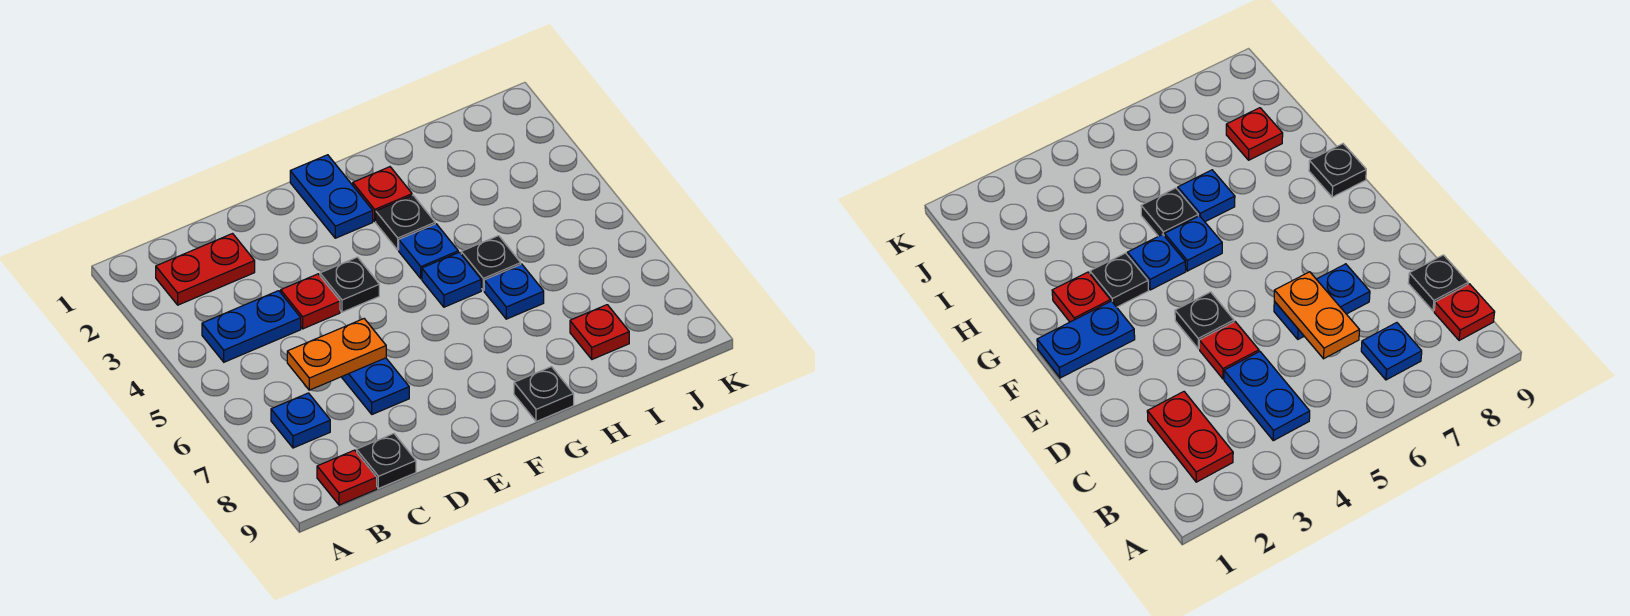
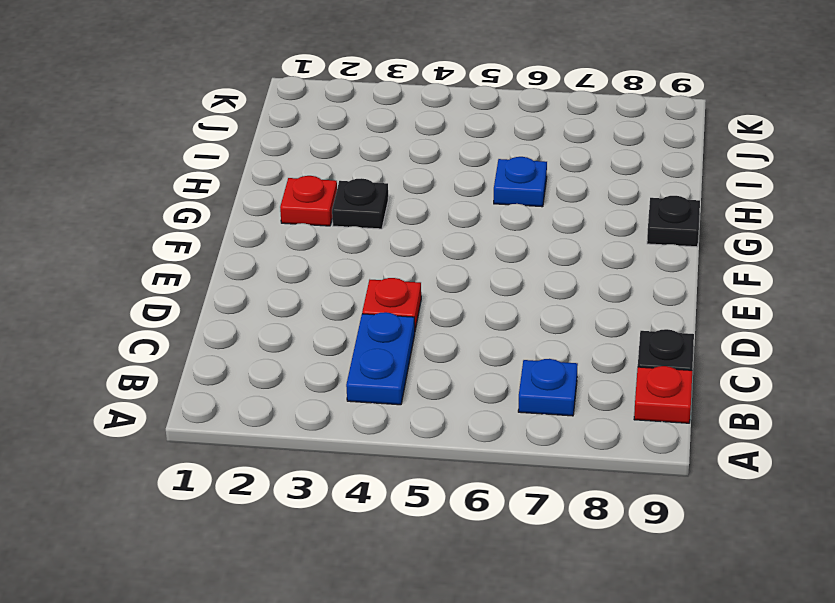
none -> red 1x2 plate [156,234,255,305]
none -> blue 1x2 plate [342,358,409,414]
none -> black 1x1 plate [320,257,379,312]

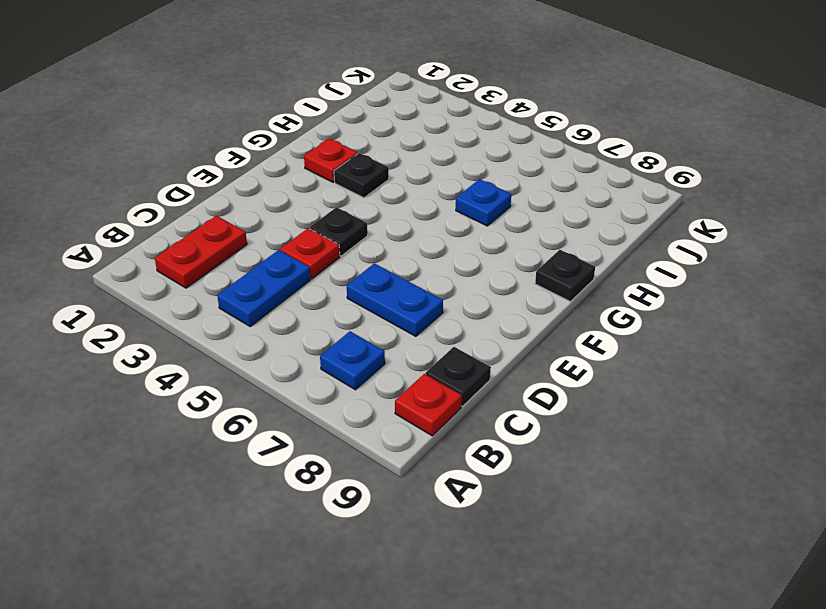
none -> blue 1x2 plate [290,155,373,238]
none -> blue 1x1 plate [399,224,458,279]
none -> blue 1x1 plate [422,252,481,307]

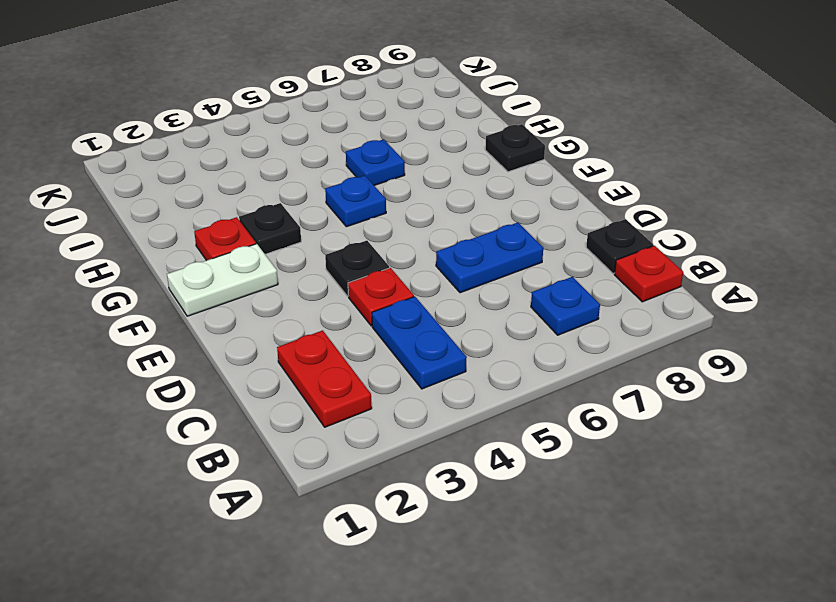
white 1x2 plate [167,244,278,316] -> blue 1x2 plate [290,155,373,238]
none -> blue 1x1 plate [399,224,458,279]
none -> black 1x1 plate [461,236,521,291]
none -> red 1x1 plate [570,305,629,359]

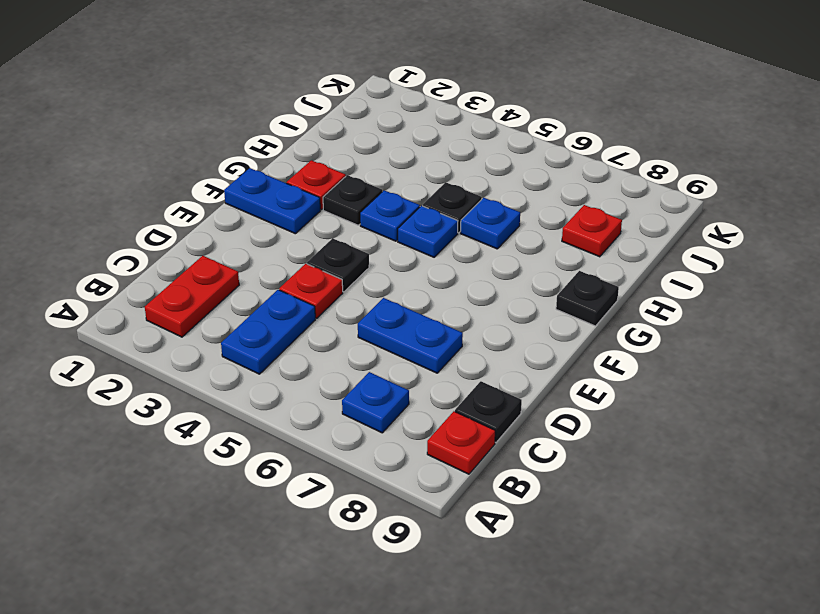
none -> orange 1x2 plate [287,319,386,390]

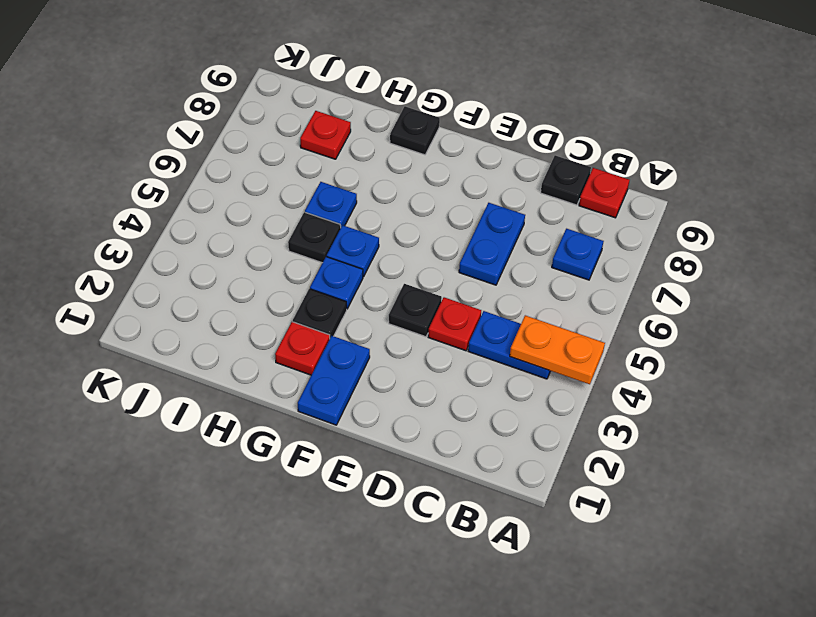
orange 1x2 plate [510,315,605,384] -> orange 1x2 plate moved to [287,319,386,390]
none -> red 1x2 plate [156,234,255,305]

